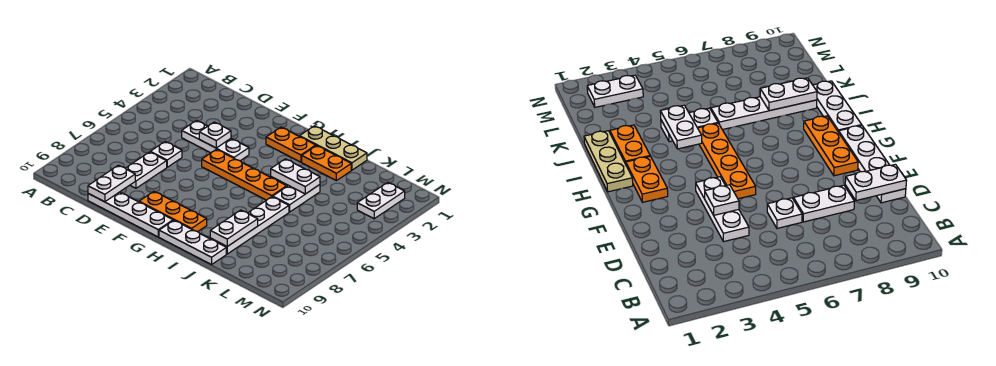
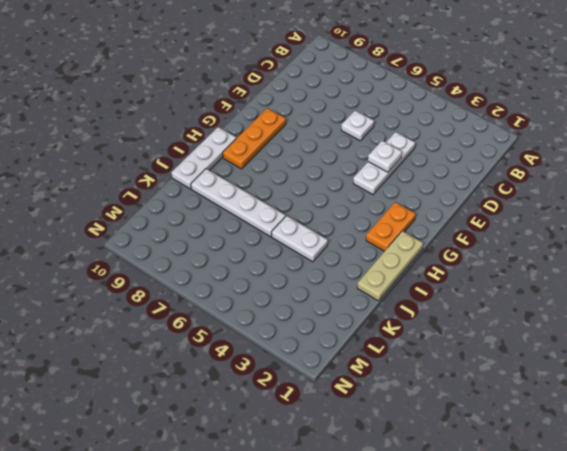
none -> white 1x2 plate [125,152,167,188]
none -> white 1x4 plate [88,192,173,237]
none -> orange 1x4 plate [202,149,287,200]

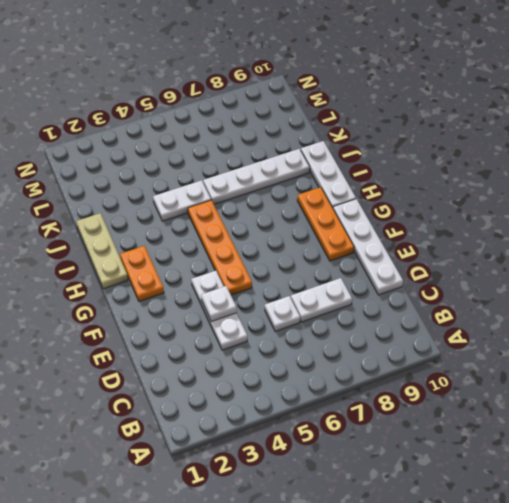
none -> orange 1x2 plate [302,146,351,181]
none -> white 1x2 plate [357,182,405,219]
none -> white 1x2 plate [88,165,135,202]

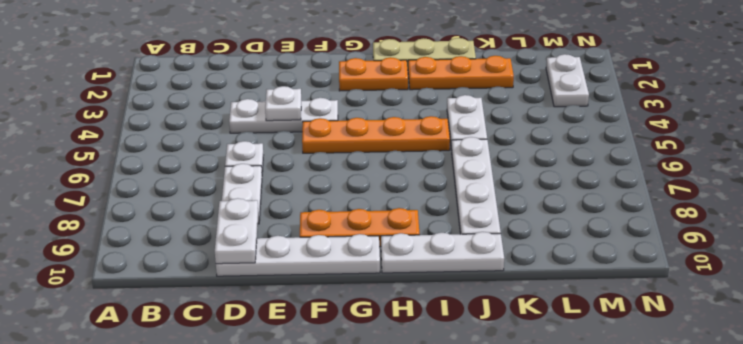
orange 1x3 plate [408,56,514,90] -> orange 1x2 plate [302,146,351,181]
none -> white 1x2 plate [271,159,320,194]
none -> white 1x2 plate [210,210,258,246]

